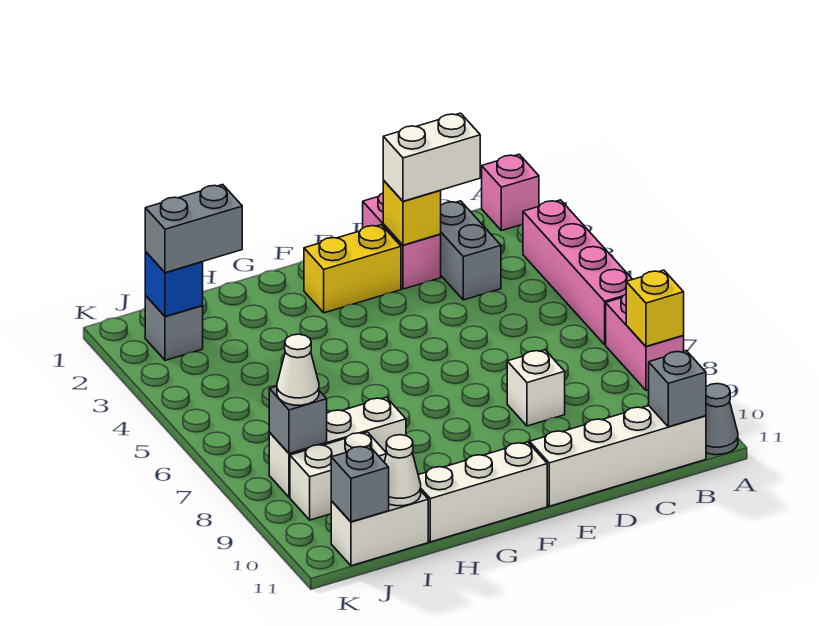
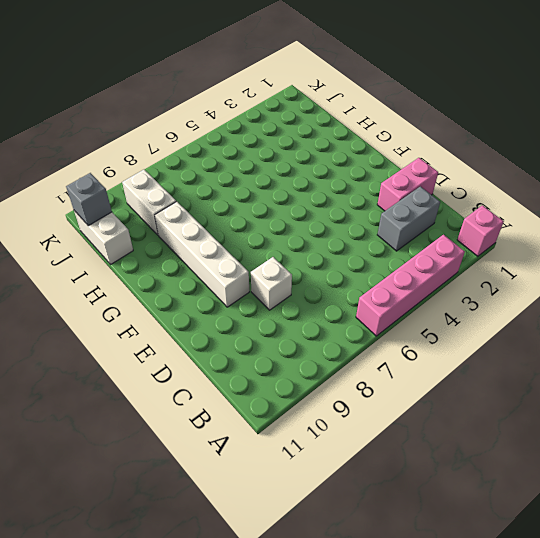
white 1x4 brick [155,201,249,307] -> white 1x4 brick moved to [530,406,706,506]
none -> pink 1x2 brick [606,294,684,390]
none -> grey 1x1 cone [706,384,738,455]
none -> yellow 1x2 brick [304,225,401,313]

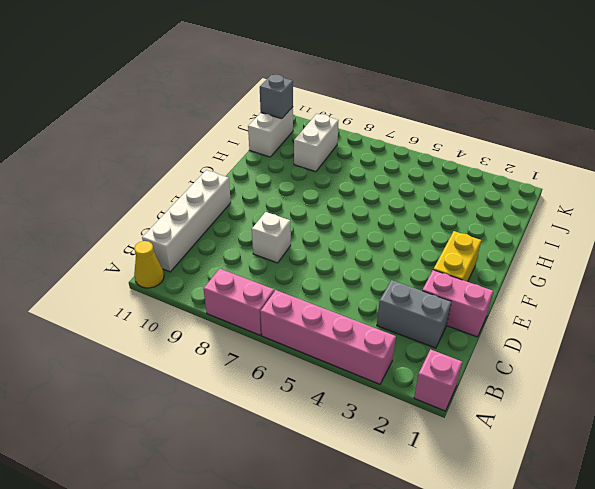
yellow 1x1 cone [134,241,164,288] -> grey 1x1 cone [706,384,738,455]
none -> white 1x3 brick [418,442,547,542]
none -> white 1x3 brick [269,397,406,497]
none -> grey 1x1 brick [145,296,203,360]

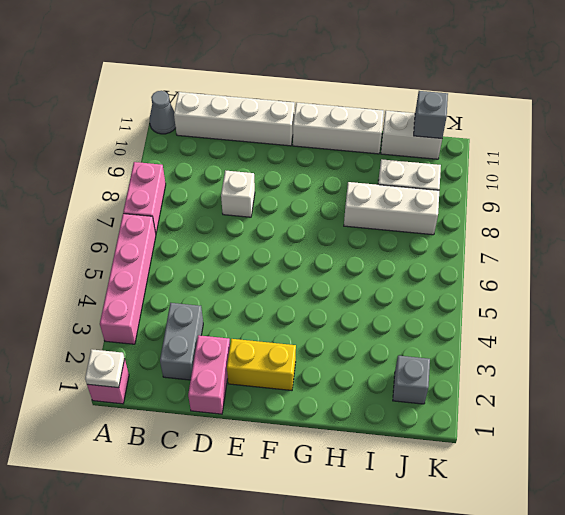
white 1x1 plate [85,349,125,388] -> none
none -> yellow 1x1 brick [626,270,684,346]
none -> grey 1x1 brick [649,351,706,427]
none -> yellow 1x1 brick [383,180,441,245]

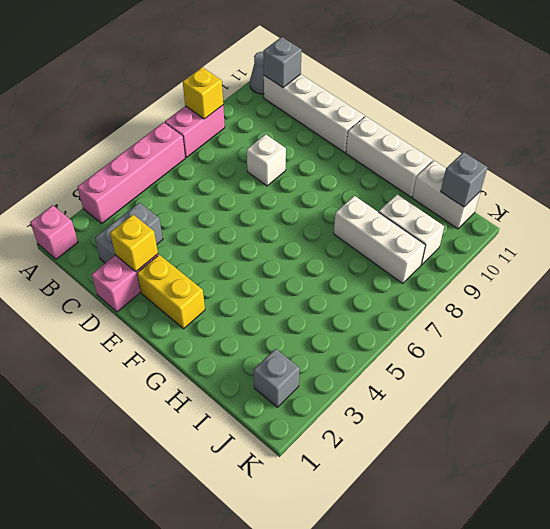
none -> white 1x1 cone [384,435,421,506]
none -> blue 1x1 brick [145,252,203,317]
none -> grey 1x1 brick [269,386,327,453]

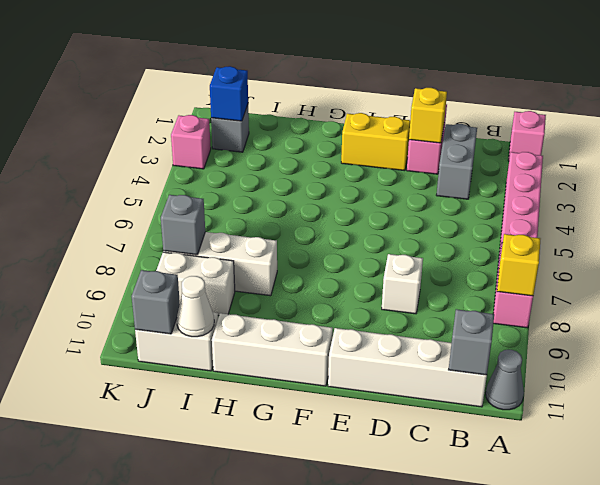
pink 1x1 brick [171,115,211,169] -> none
none -> white 1x2 brick [383,113,480,201]
none -> grey 1x2 brick [145,185,242,273]
none -> white 1x1 cone [277,334,319,405]

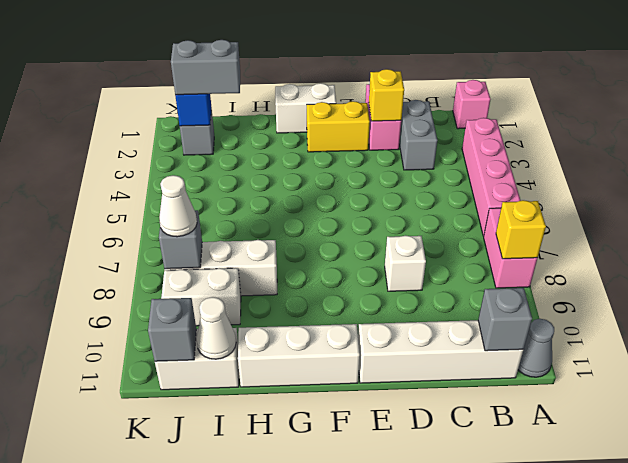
white 1x2 brick [275,83,336,133] -> white 1x2 brick moved to [383,113,480,201]

